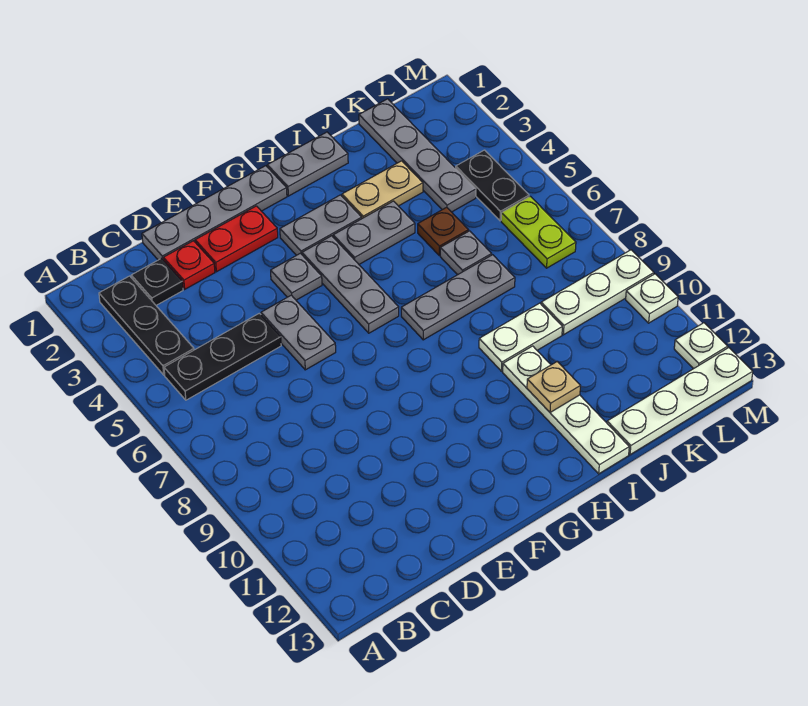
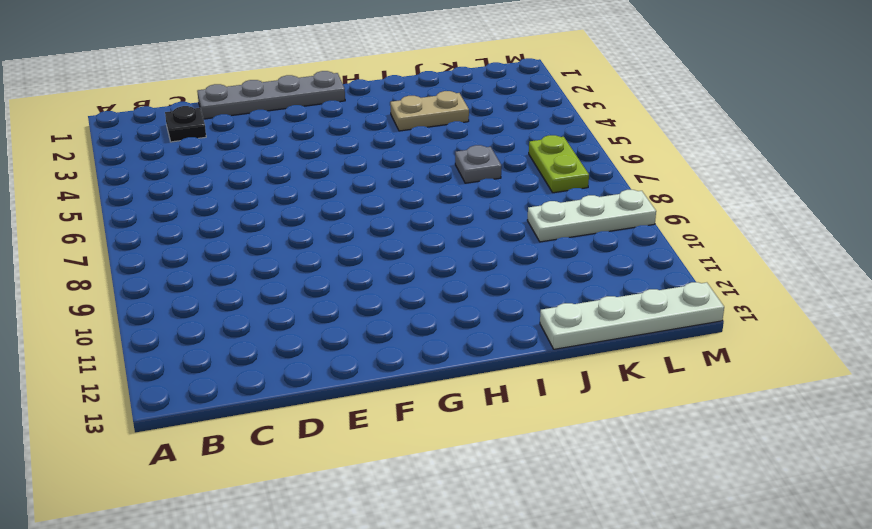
none -> black 1x3 plate [99,276,194,375]
none -> black 1x3 plate [164,313,281,400]
none -> red 1x1 plate [163,241,215,289]

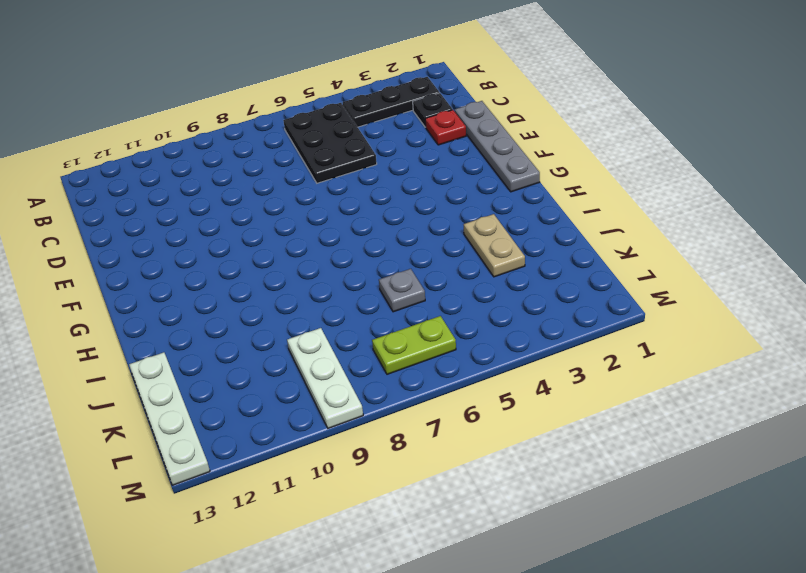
black 2x3 plate [283,103,377,183] -> black 1x3 plate [164,313,281,400]
none -> red 1x2 plate [195,206,278,272]
none -> grey 1x2 plate [261,295,336,370]
none -> grey 1x1 plate [271,253,322,300]

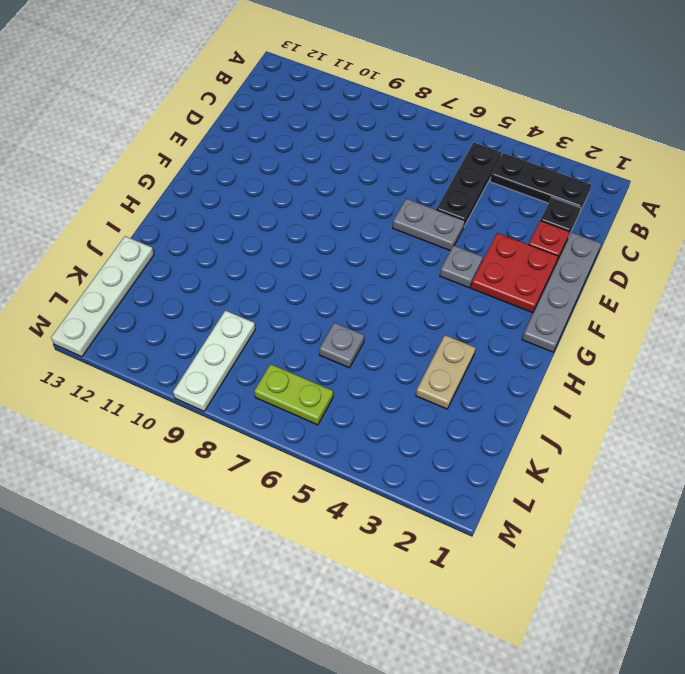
red 2x2 plate [471,233,558,313] -> red 1x2 plate [195,206,278,272]
none -> grey 1x2 plate [280,195,362,255]
none -> grey 1x3 plate [302,236,399,333]
none -> grey 1x2 plate [267,132,348,196]

